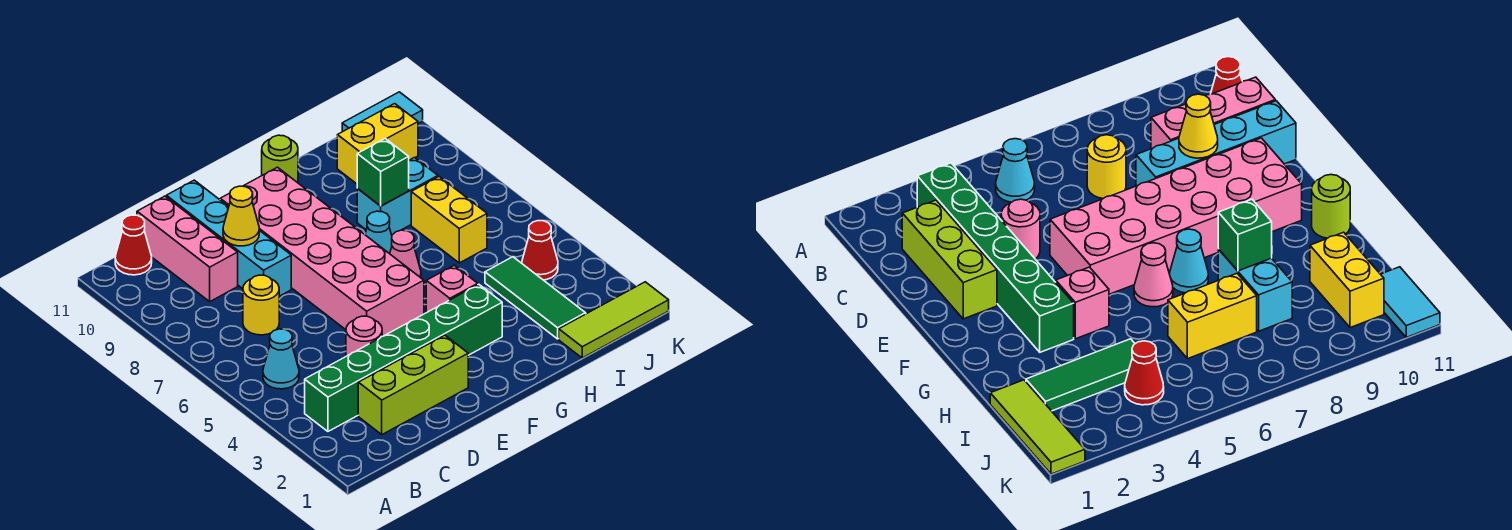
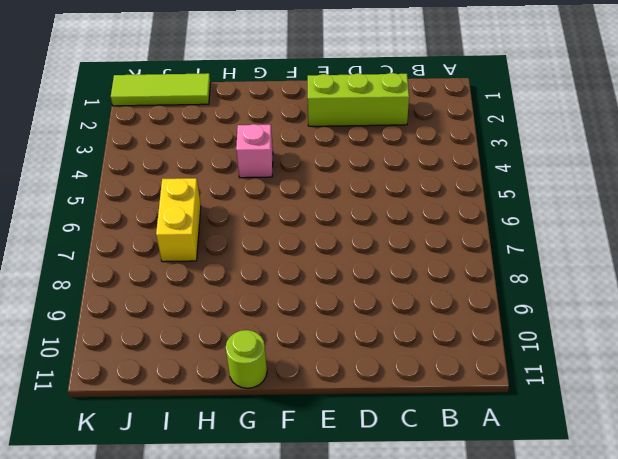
none -> green 1x6 brick [305,284,502,431]
none -> cyan 1x1 cone [263,329,299,389]
none -> red 1x1 cone [115,215,152,275]

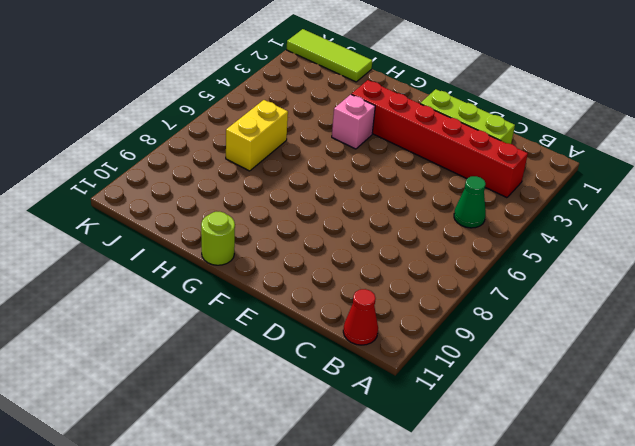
red 1x6 brick [352,80,528,198] -> green 1x6 brick [305,284,502,431]
green 1x1 cone [454,176,486,228] -> cyan 1x1 cone [263,329,299,389]
none -> yellow 1x1 round brick [243,275,279,335]
none -> pink 1x3 brick [137,196,238,301]
none -> pink 1x1 round brick [346,316,382,356]

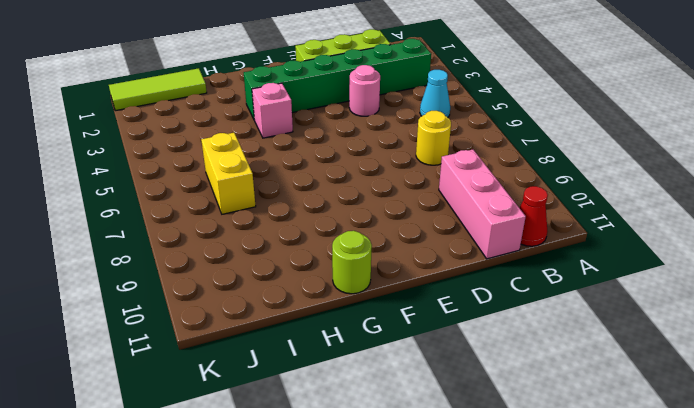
none -> cyan 1x4 brick [166,180,291,296]
none -> pink 2x6 brick [220,167,424,336]
none -> pink 1x1 cone [390,230,421,278]

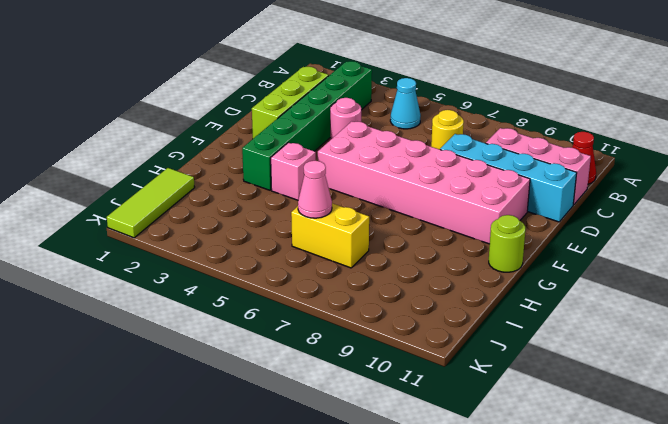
pink 1x1 cone [298,161,332,218] -> pink 1x1 cone moved to [390,230,421,278]
none -> cyan 1x1 cone [365,211,392,254]
none -> cyan 1x2 brick [357,158,438,235]
none -> green 1x3 tile [485,257,586,339]

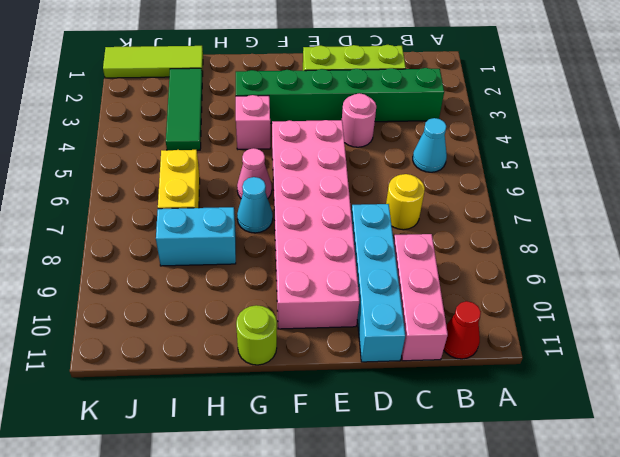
none -> yellow 1x2 brick [337,104,418,184]
none -> red 1x1 cone [522,221,558,280]
none -> cyan 1x2 tile [342,92,423,132]

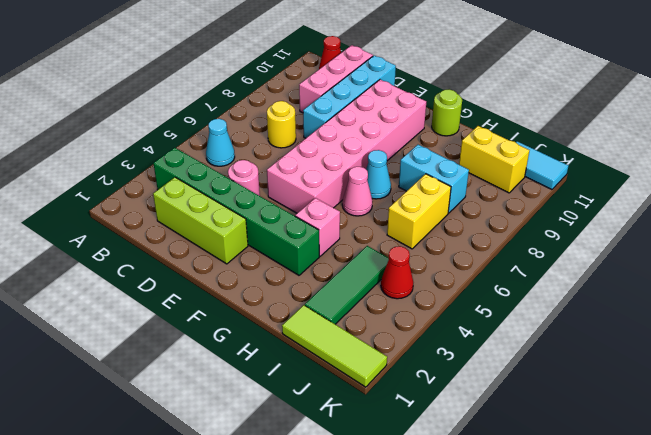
none -> yellow 1x1 cone [223,186,259,246]
none -> green 1x1 brick [357,139,409,206]

